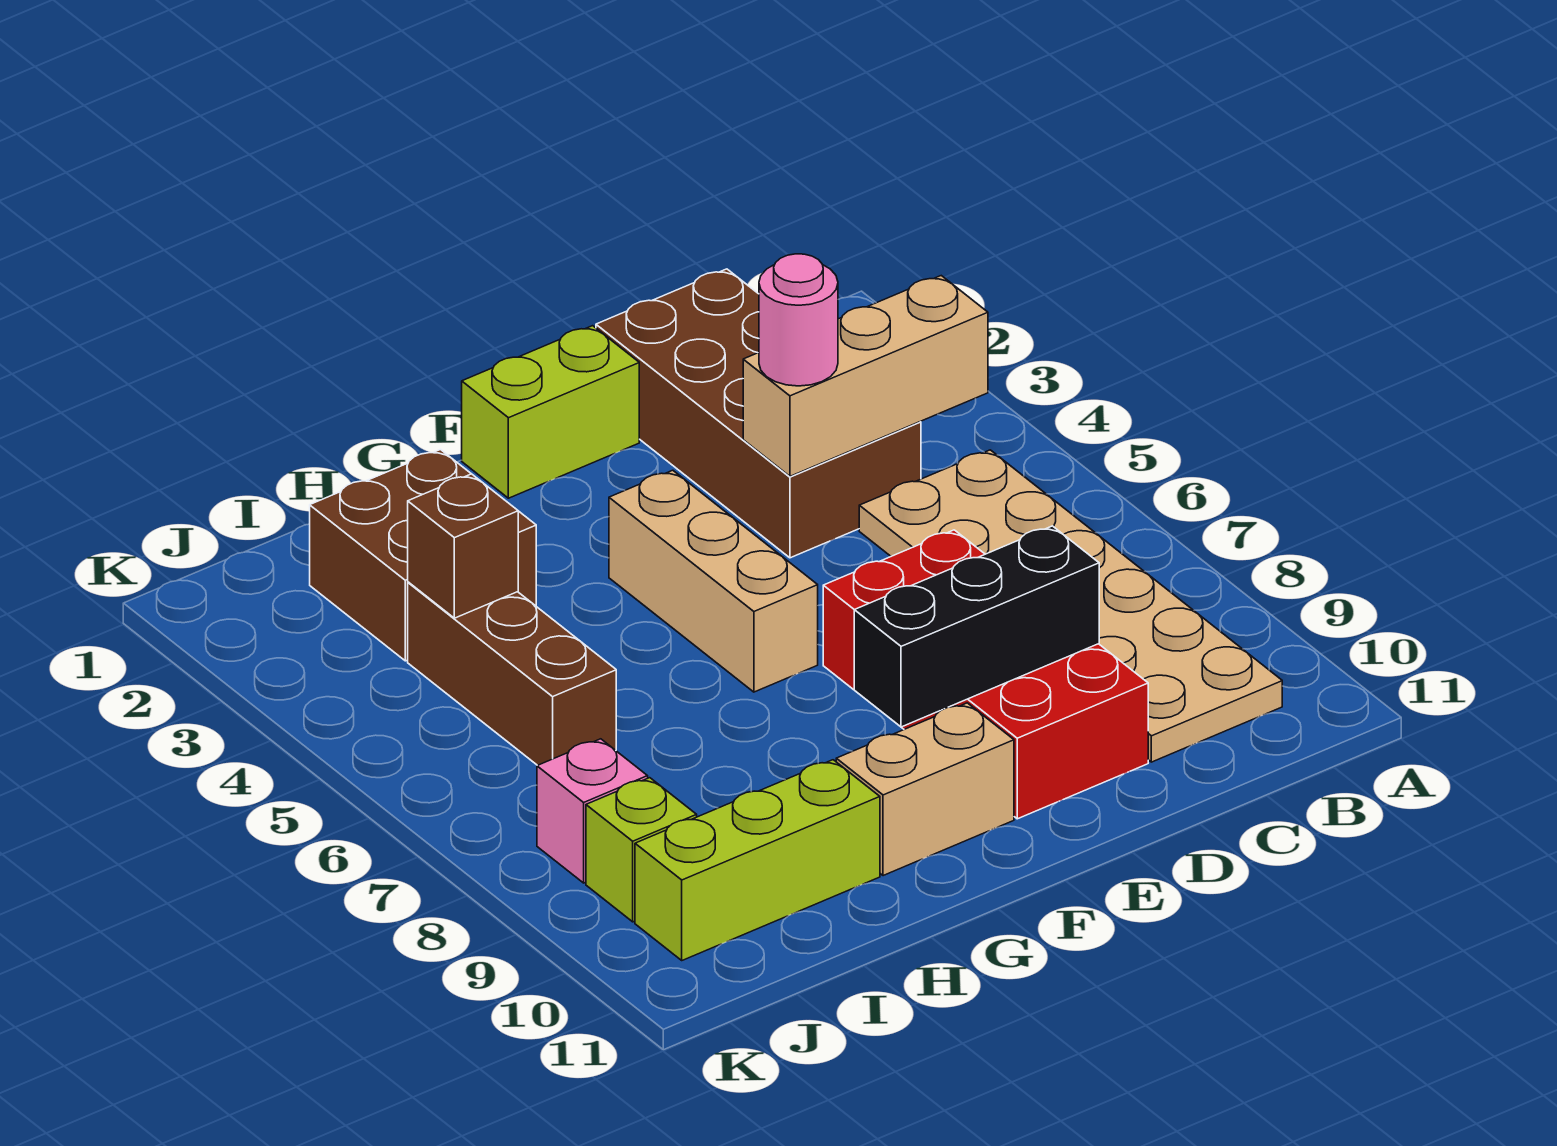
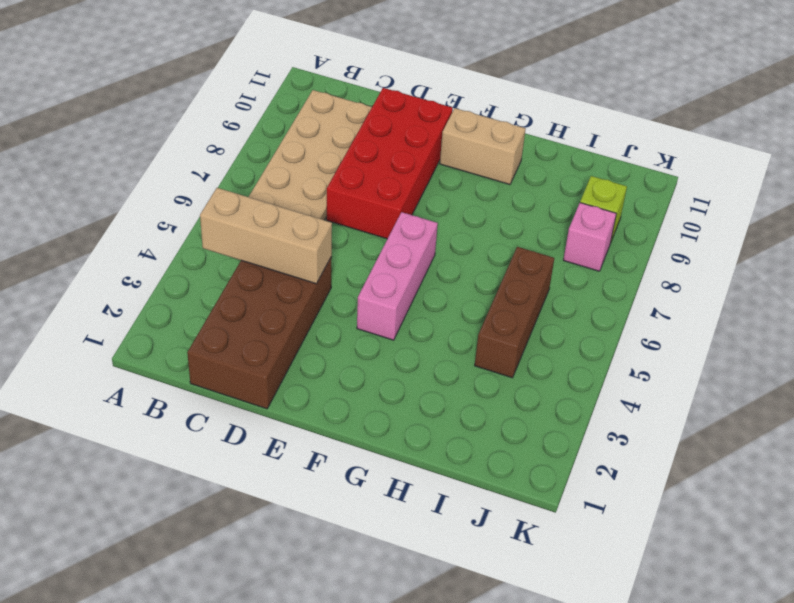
pink 1x3 brick [357,212,438,340] -> tan 1x3 brick [609,470,818,692]
none -> lime 1x2 brick [462,326,639,498]
none -> brown 2x2 brick [310,450,536,661]
none -> lime 1x3 brick [635,760,880,960]

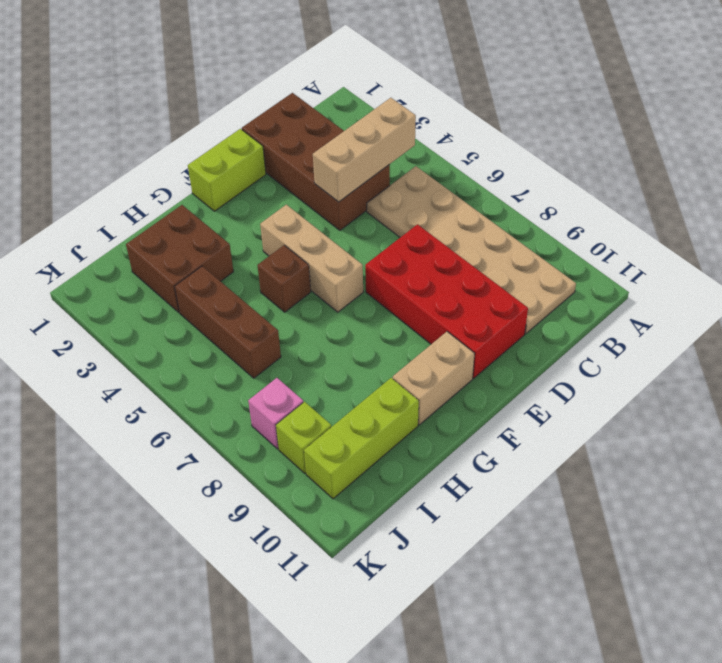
brown 1x1 brick [257,245,311,312] -> brown 1x1 brick moved to [408,474,518,618]
none -> black 1x3 brick [854,526,1099,727]
none -> pink 1x1 round brick [759,254,838,386]

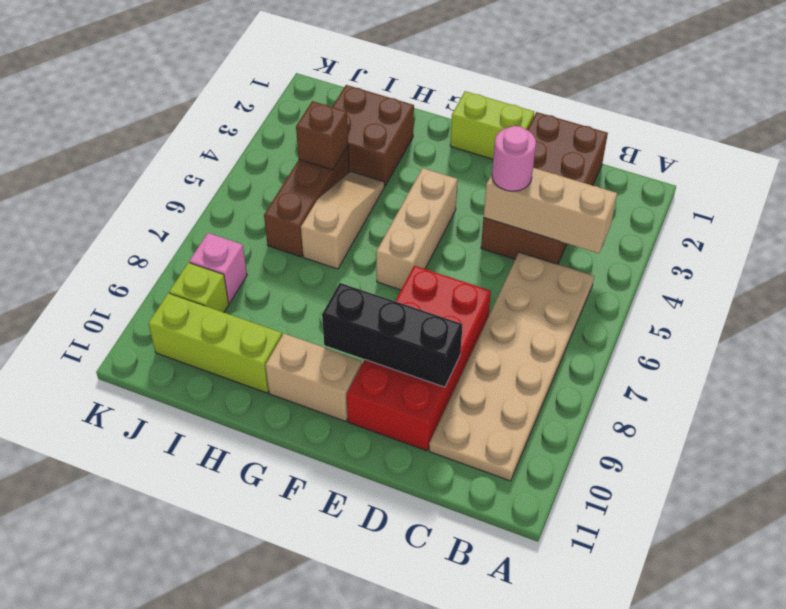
tan 1x3 slope [301,172,384,269] -> none

